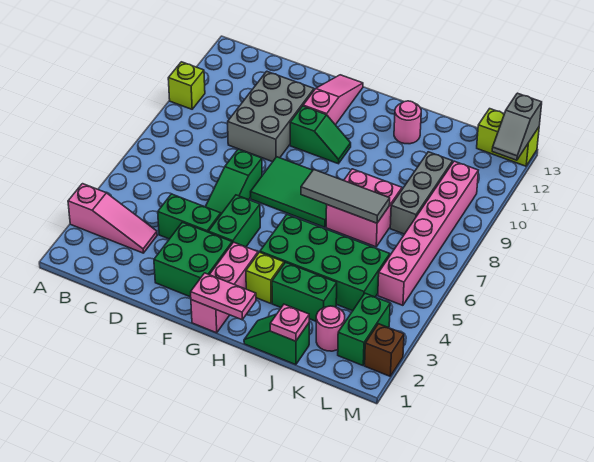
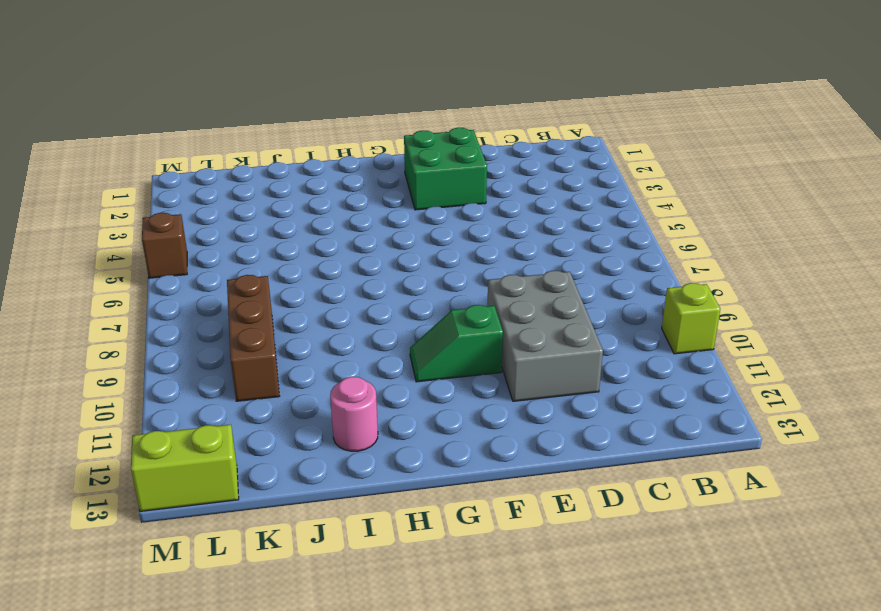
brown 1x3 brick [227,275,279,401] -> grey 1x3 brick [390,152,453,234]
brown 1x1 brick [142,213,187,278] -> brown 1x1 brick moved to [365,324,404,376]
none -> pink 1x3 slope [68,184,157,253]
none -> green 1x2 brick [158,194,221,239]
none -> green 1x3 slope [205,149,262,214]

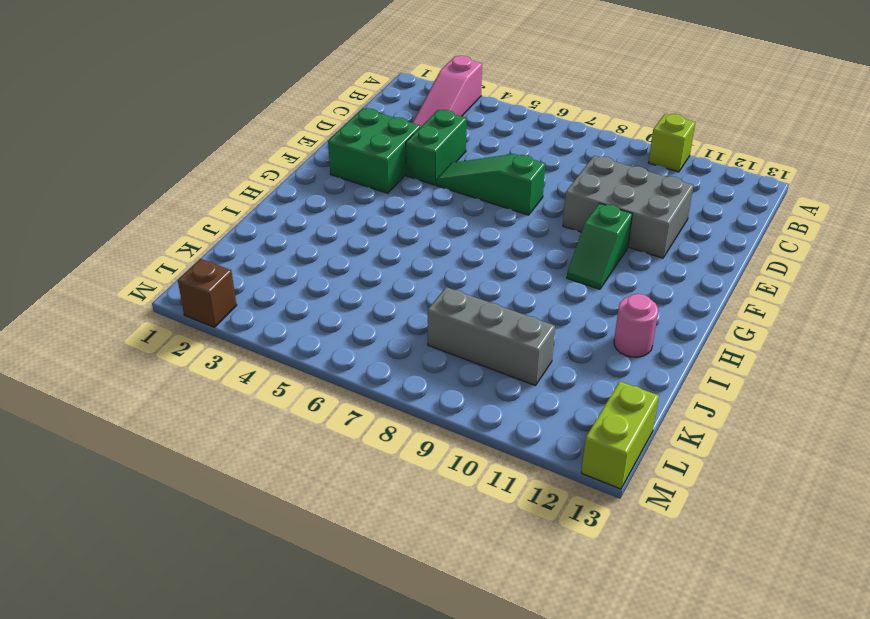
none -> green 1x2 brick [208,195,260,247]
none -> green 2x3 tile [251,157,327,227]
none -> pink 1x3 slope [303,75,363,125]

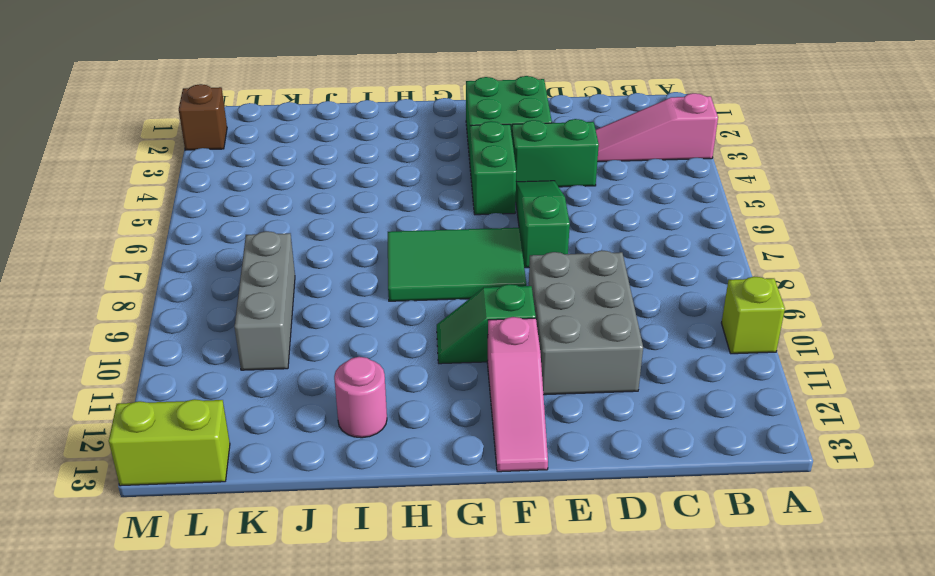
none -> pink 1x3 brick [191,242,258,333]
none -> lime 1x1 brick [246,252,284,303]
none -> green 2x4 brick [260,215,390,311]

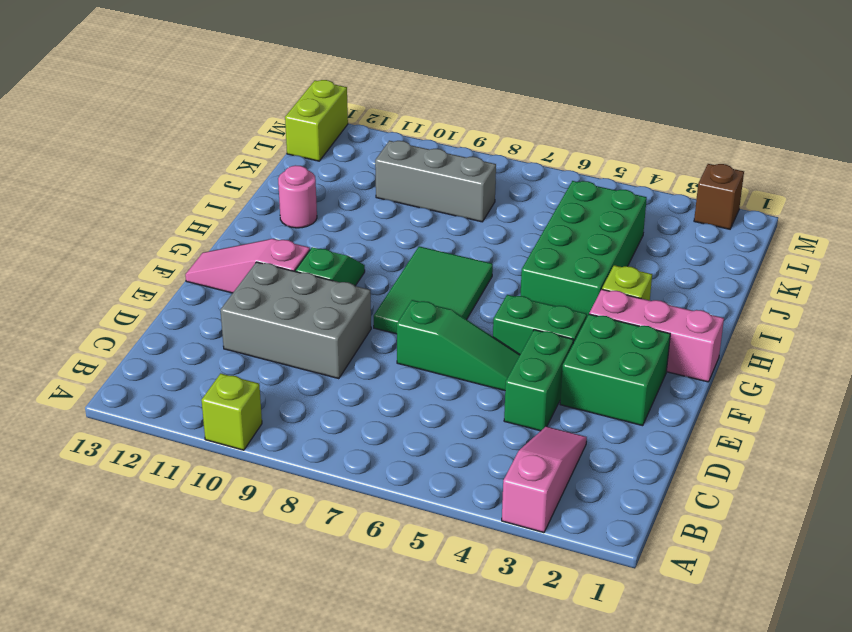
none -> green 1x2 slope [244,314,309,365]
none -> green 1x2 brick [272,262,337,321]
none -> pink 2x2 brick [326,169,402,247]

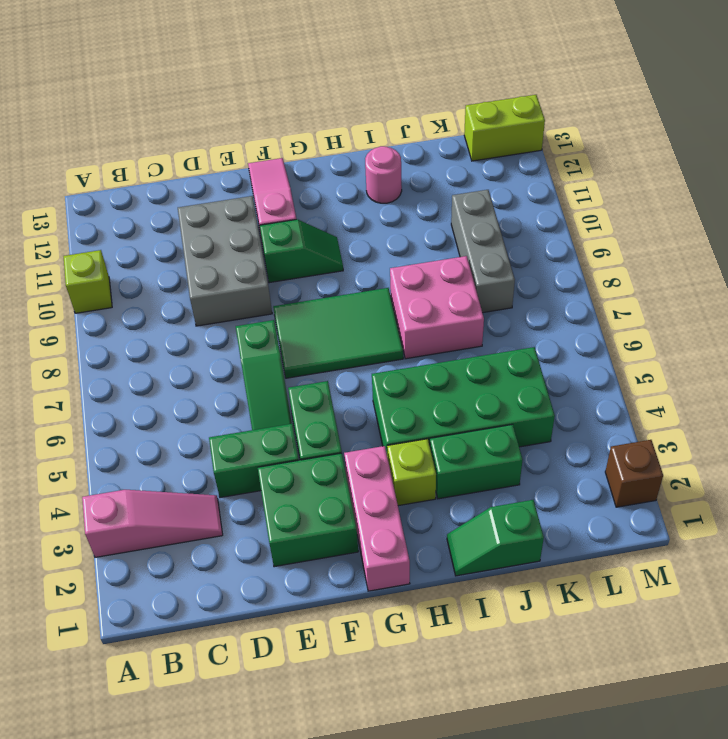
none -> pink 1x1 round brick [316,306,345,351]
none -> green 1x2 brick [338,293,390,365]
none -> pink 1x6 brick [378,161,478,305]

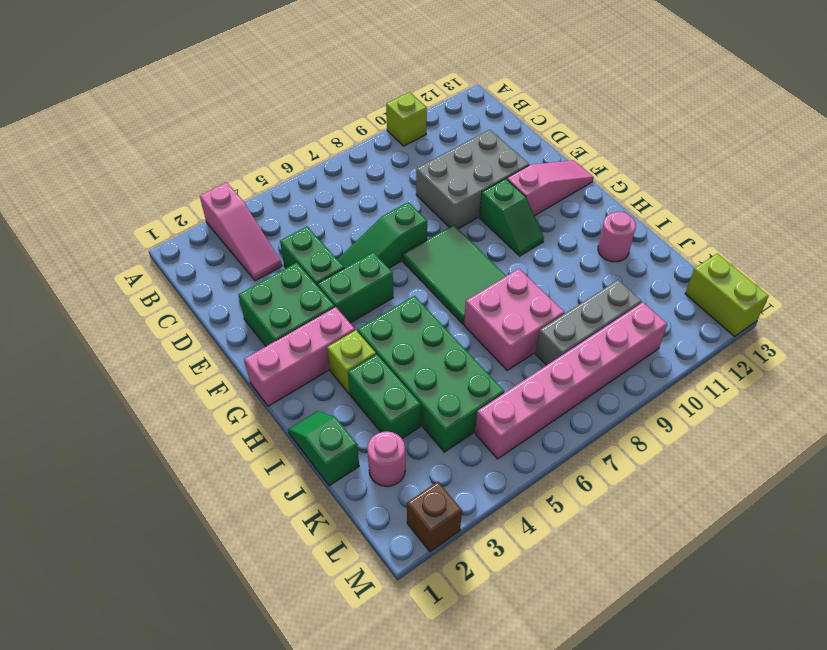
none -> green 1x2 brick [338,293,390,365]
none -> pink 1x2 plate [191,273,256,320]
none -> grey 1x3 tile [301,170,390,223]

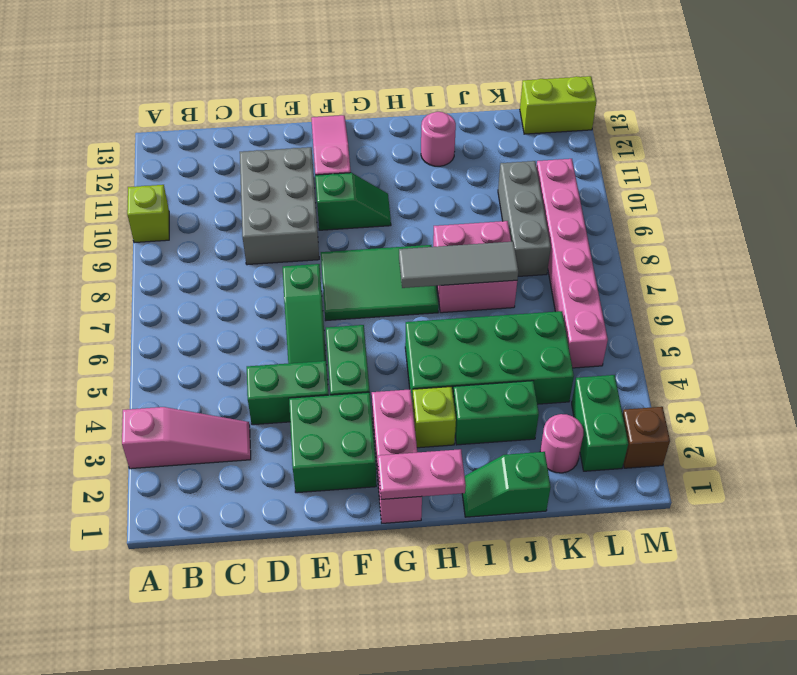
none -> pink 1x1 plate [270,304,309,341]
none -> grey 1x2 slope [492,93,542,160]

